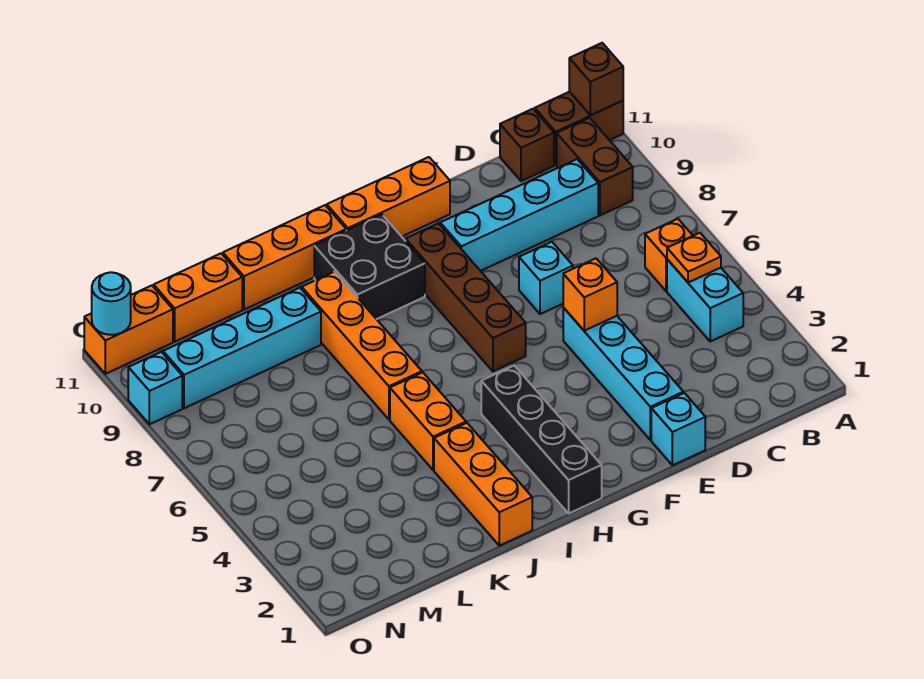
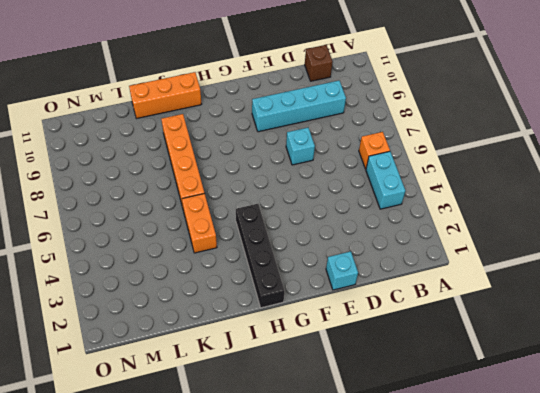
none -> brown 1x2 brick [535,92,623,165]
none -> brown 1x2 brick [557,118,633,215]
none -> cyan 1x4 brick [563,308,683,440]

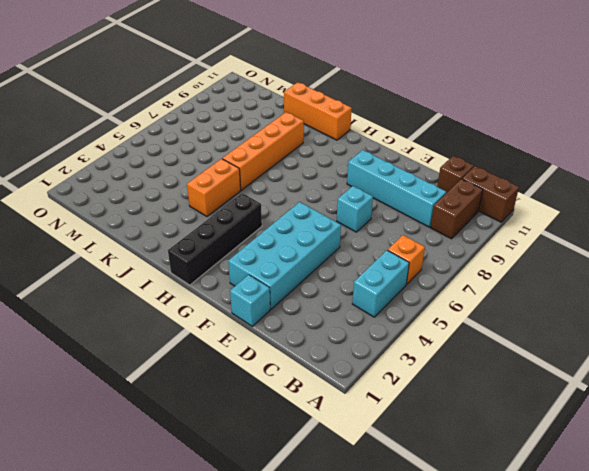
cyan 2x4 brick [228,202,341,309] -> cyan 1x4 brick [563,308,683,440]
none -> orange 1x3 brick [327,157,450,237]
none -> brown 1x4 brick [406,223,526,371]
none -> black 2x2 brick [314,214,425,319]

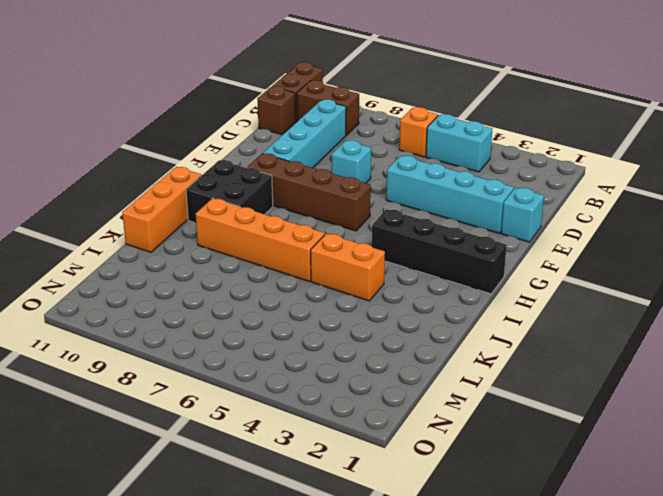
none -> orange 1x3 brick [327,157,450,237]
none -> orange 1x3 brick [434,423,532,546]
none -> cyan 1x4 brick [163,288,321,408]

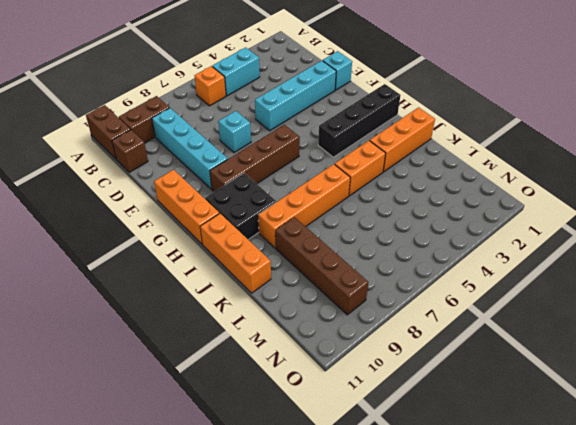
brown 1x4 brick [275,217,369,315] -> cyan 1x4 brick [163,288,321,408]
none -> orange 1x2 brick [154,253,242,342]
none -> orange 1x2 brick [84,285,173,374]
none -> cyan 1x1 brick [128,352,182,424]

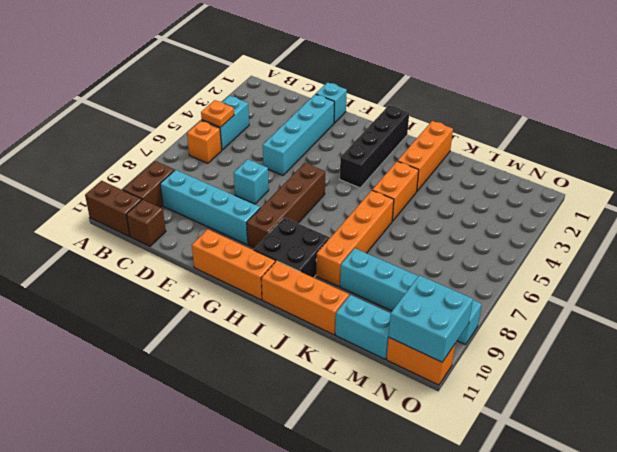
cyan 1x2 brick [335,295,391,359] -> orange 1x2 brick [154,253,242,342]
cyan 2x2 brick [389,275,473,362] -> cyan 1x1 round brick [92,272,131,335]
none -> brown 1x1 brick [569,43,623,115]
none -> orange 1x1 brick [563,258,617,331]

